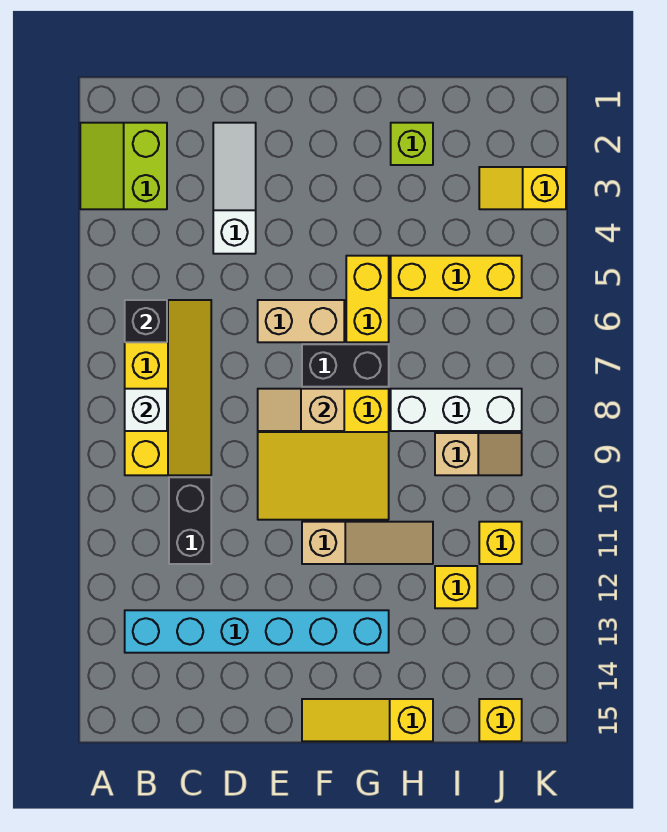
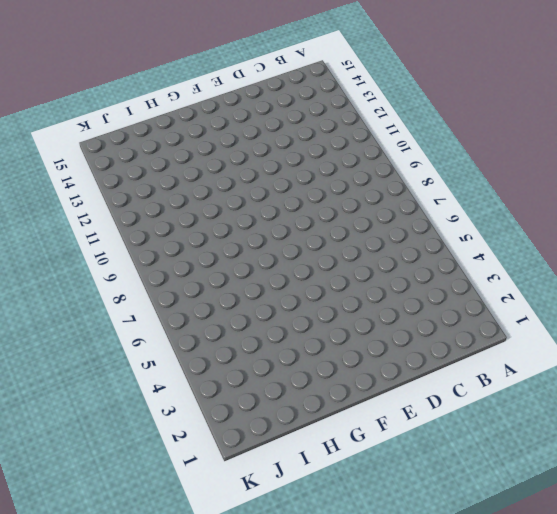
none -> lime 2x2 slope [80,123,167,209]
none -> yellow 2x4 slope [125,300,211,475]
none -> cyan 1x6 brick [125,610,389,653]

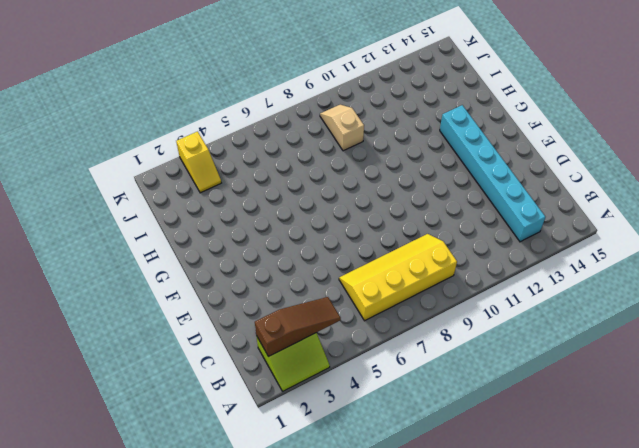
brown 1x3 slope [255,297,341,357] -> none
none -> black 1x2 brick [169,477,211,564]
none -> white 1x3 slope [213,123,256,254]
none -> tan 1x2 brick [258,300,344,342]

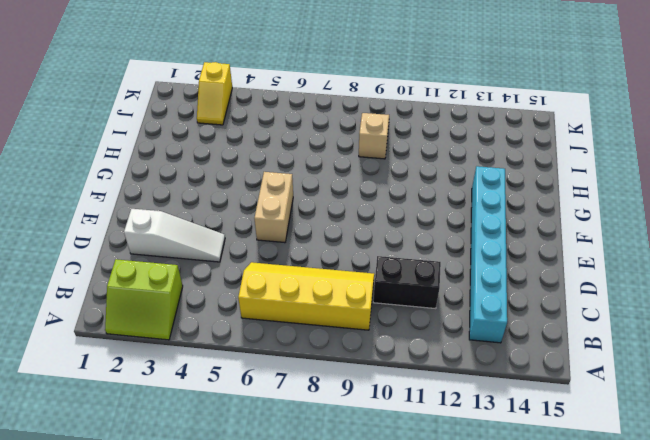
white 1x3 slope [124,209,225,262] -> white 1x3 slope turned to [213,123,256,254]
none -> yellow 3x3 slope [258,389,389,520]
none -> black 1x2 brick [302,344,389,387]
none -> tan 1x3 slope [302,522,433,564]

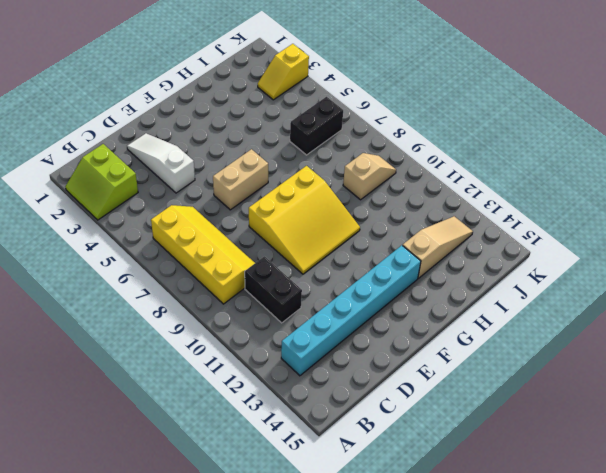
tan 1x3 slope [403,216,473,278] -> tan 1x3 slope moved to [302,522,433,564]
black 1x2 brick [290,97,343,155] -> black 1x2 brick moved to [302,344,389,387]
none -> yellow 1x3 slope [302,699,433,741]
none -> yellow 1x2 brick [346,256,389,342]
none -> lime 1x1 brick [391,123,433,165]

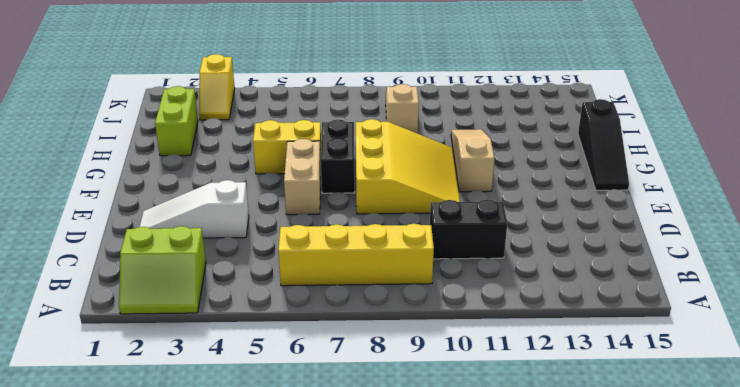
black 1x3 slope [578,99,629,190] -> yellow 1x3 slope [302,699,433,741]
lime 1x2 brick [155,86,198,156] -> lime 1x1 brick [391,123,433,165]
none -> cyan 1x6 brick [125,610,389,653]
none -> yellow 1x3 brick [391,256,522,298]
none -> white 1x3 brick [391,389,522,431]

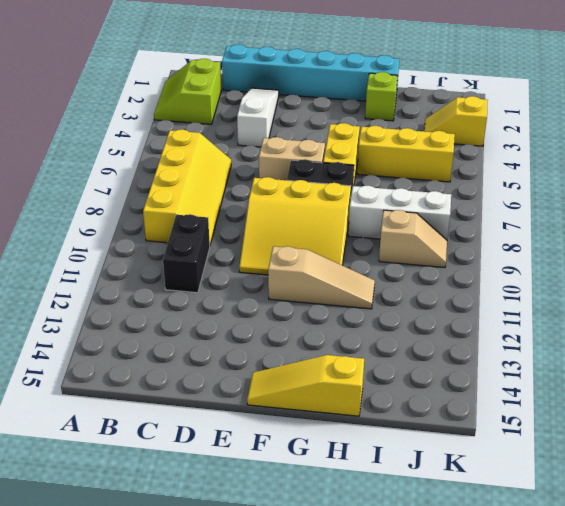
cyan 1x6 brick [222,44,399,101] -> cyan 1x6 brick moved to [125,610,389,653]
none -> yellow 1x1 brick [435,566,477,608]
none -> yellow 1x1 brick [479,522,522,564]
none -> yellow 1x1 brick [479,699,522,741]

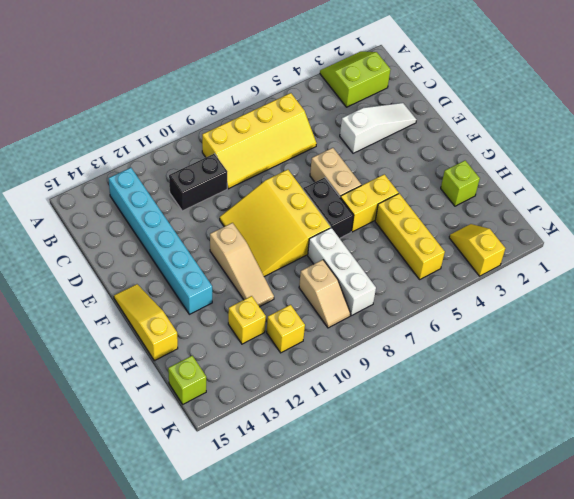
lime 1x1 brick [168,356,206,404] -> yellow 1x1 brick [479,699,522,741]
none -> black 1x1 brick [125,300,167,342]
none -> white 1x1 brick [125,389,167,431]
none -> tan 1x2 slope [258,389,344,431]

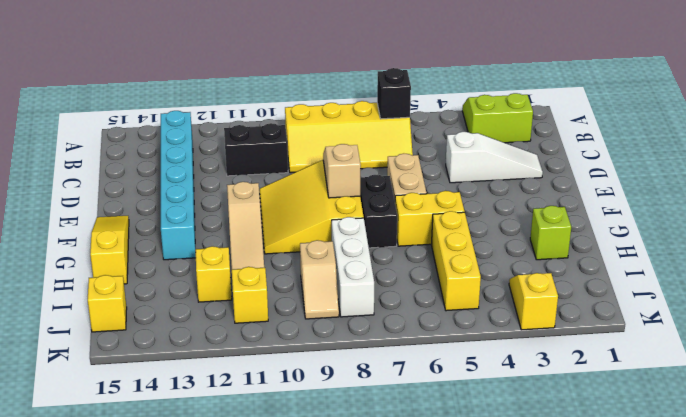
none -> white 1x1 brick [125,389,167,431]

